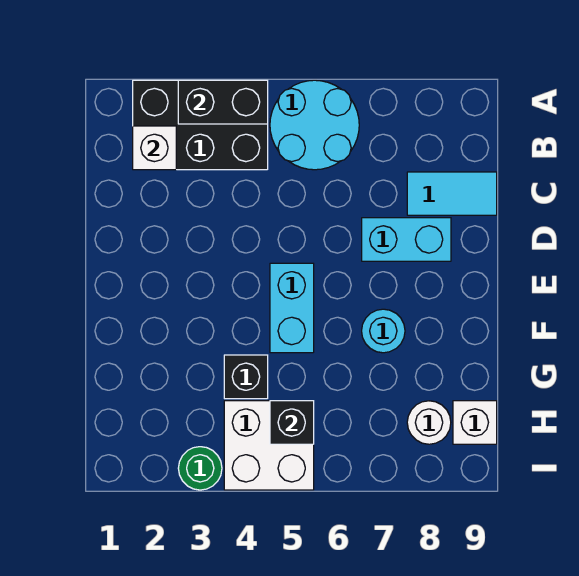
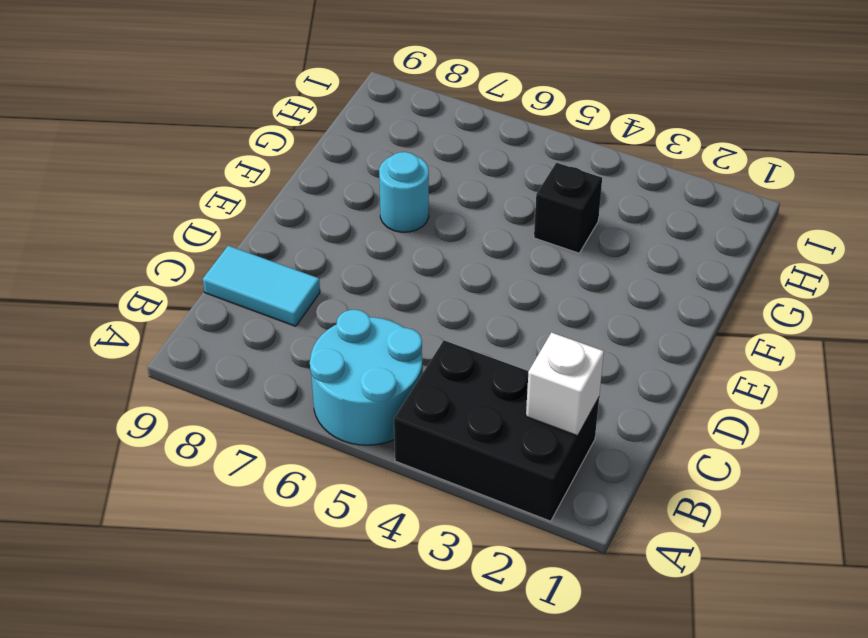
none -> cyan 1x2 brick [362,218,451,261]
none -> cyan 1x2 brick [270,263,314,353]
none -> white 2x2 brick [224,401,314,490]

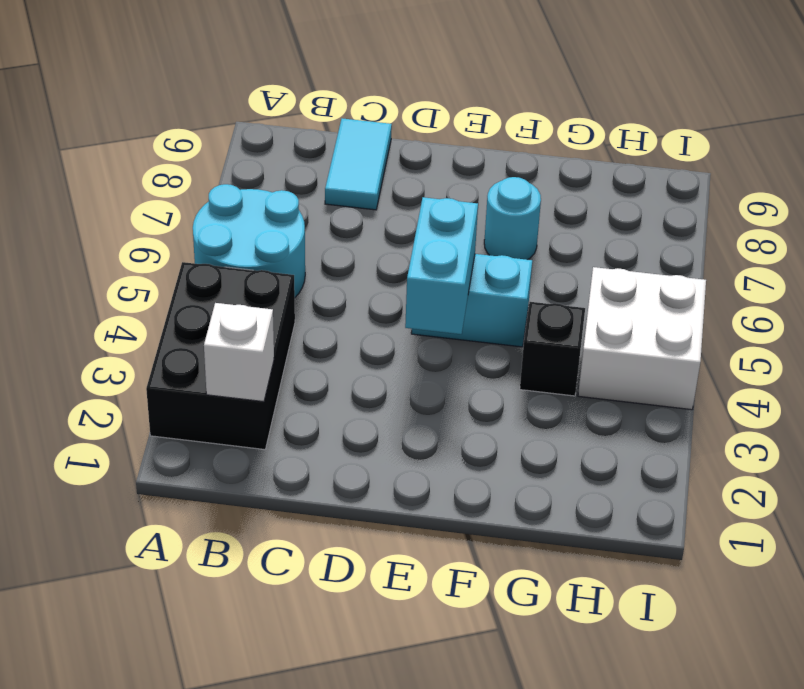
cyan 1x2 brick [405,197,478,334] -> cyan 1x2 brick moved to [362,218,451,261]
none -> white 1x1 round brick [407,401,451,444]
none -> white 1x1 brick [453,401,497,444]
none -> green 1x1 round brick [178,447,222,490]

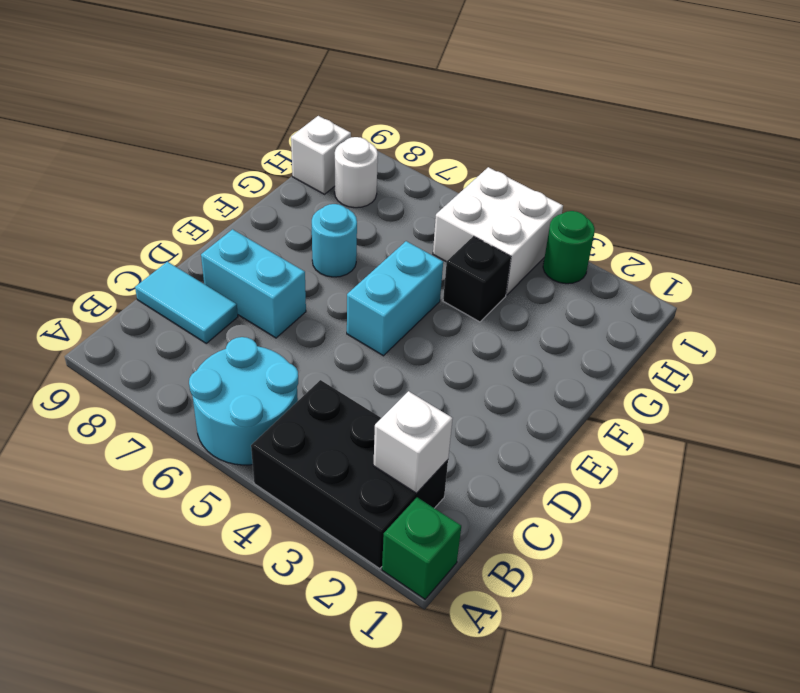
green 1x1 brick [382,497,461,599] -> none
none -> black 1x2 brick [178,80,268,124]
none -> black 1x1 brick [270,401,314,444]

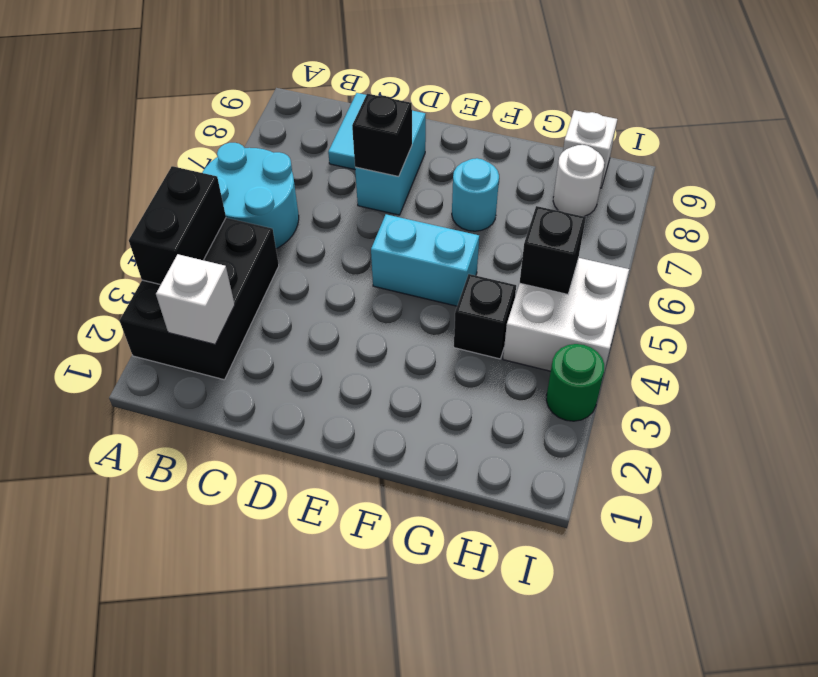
black 1x1 brick [352,94,412,176] -> none

